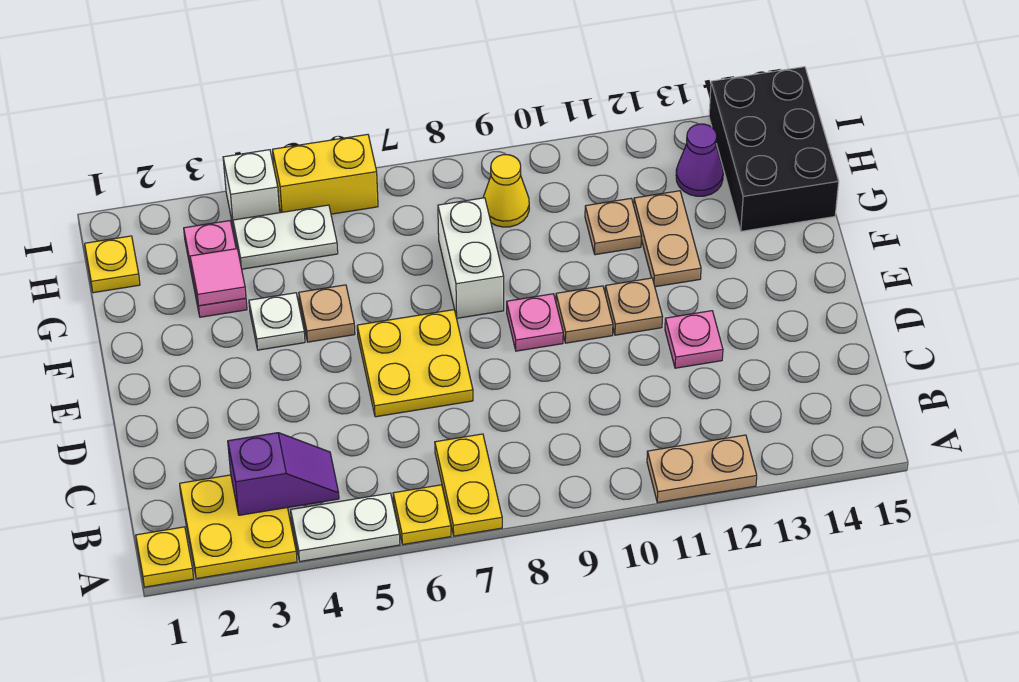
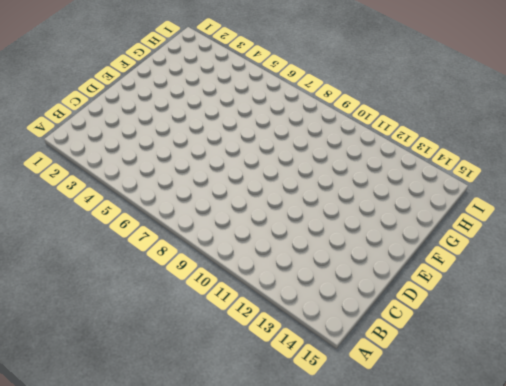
none -> yellow 1x1 plate [136,527,194,587]
none -> yellow 2x2 plate [180,475,297,579]
none -> white 1x2 plate [291,493,400,561]

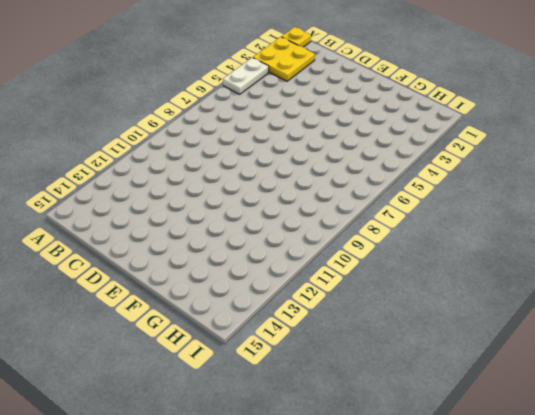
none -> yellow 1x1 plate [393,485,451,544]
none -> yellow 1x2 plate [435,434,502,536]
none -> tan 1x2 plate [647,435,757,503]

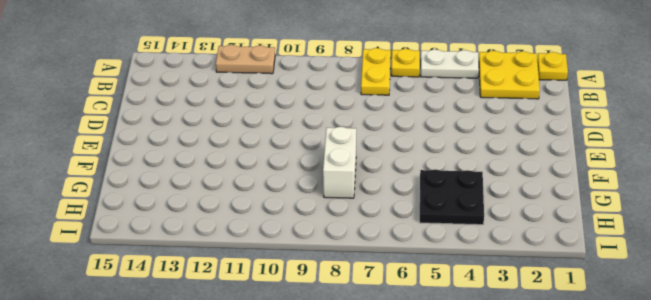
black 2x2 plate [420,169,484,225] -> white 1x2 plate [233,205,338,269]
none -> yellow 2x2 plate [357,310,473,417]
none -> pink 1x1 plate [665,311,723,368]
none -> pink 1x1 plate [507,294,563,351]

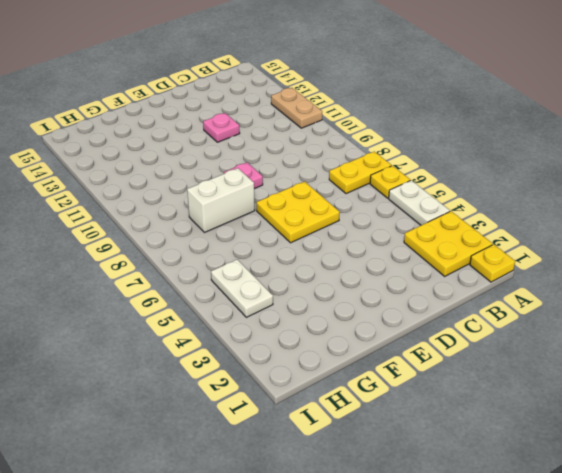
none -> tan 1x1 plate [556,286,613,343]
none -> tan 1x1 plate [605,278,662,335]
none -> white 1x1 plate [249,293,305,350]

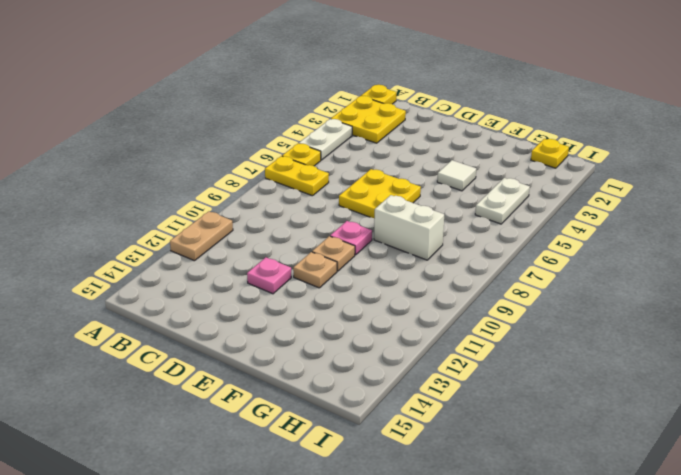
white 1x1 tile [437,160,476,191] -> white 1x1 plate [249,293,305,350]
none -> tan 1x1 plate [299,285,355,342]
none -> tan 1x2 plate [634,191,701,287]
none -> pink 1x2 plate [184,221,247,317]

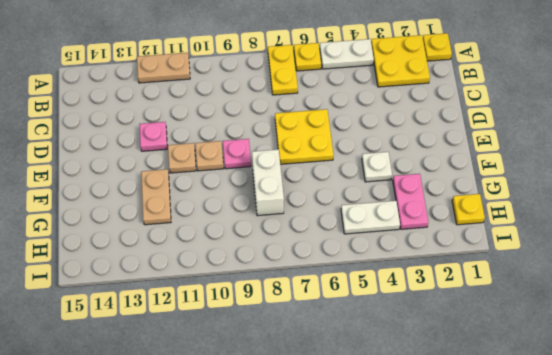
none -> tan 1x1 plate [299,285,355,342]
none -> tan 1x1 plate [585,199,641,255]
none -> black 2x3 brick [709,67,839,231]

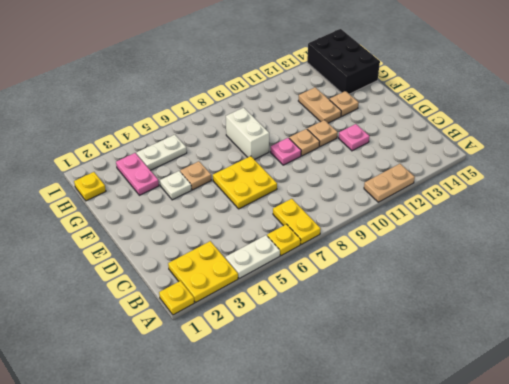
tan 1x1 plate [329,91,359,116] -> tan 1x1 plate moved to [585,199,641,255]
none -> yellow 1x1 cone [483,155,529,227]
none -> purple 1x1 cone [676,124,723,196]
none -> white 1x1 brick [223,150,280,228]

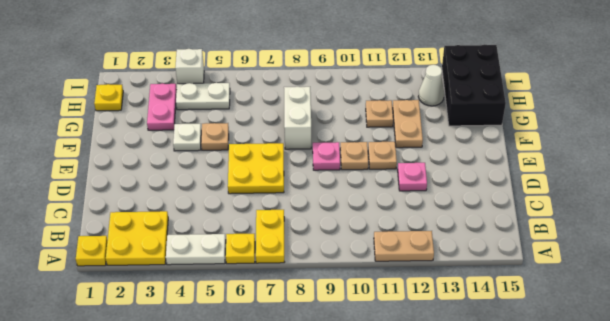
white 1x1 cone [418,65,444,106] -> purple 1x1 cone [676,124,723,196]
none -> yellow 1x1 cone [483,155,529,227]
none -> yellow 1x2 brick [272,134,378,214]
none -> purple 1x2 slope [228,433,339,515]

